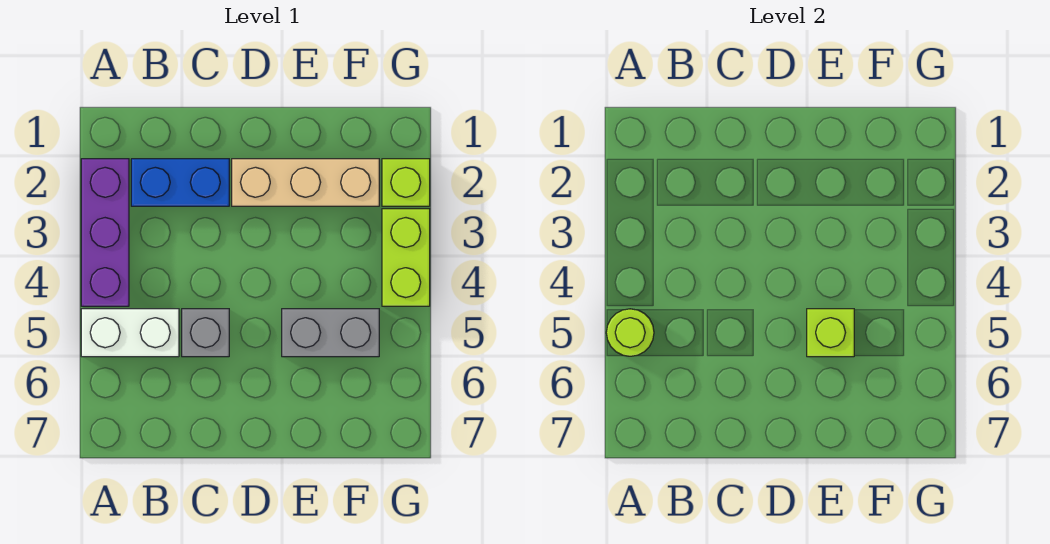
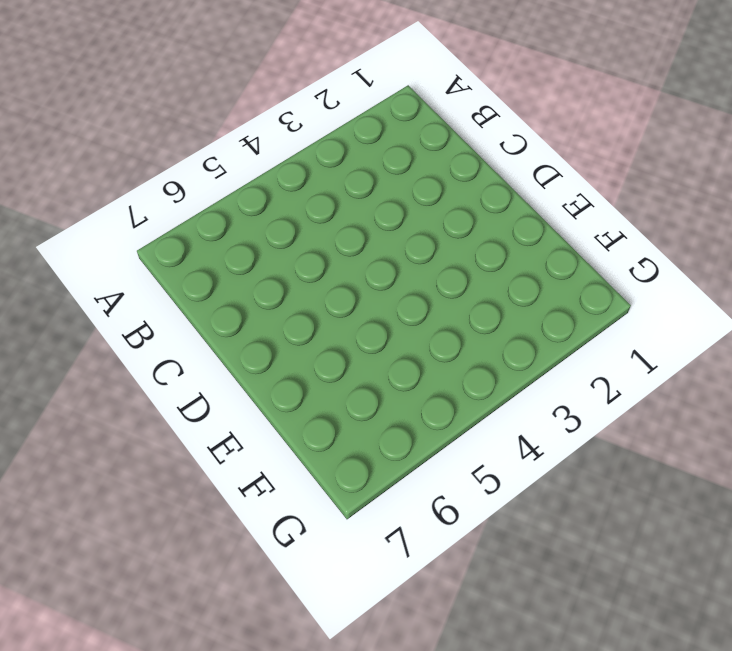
none -> purple 1x3 brick [81,159,129,306]
none -> white 1x2 brick [81,309,179,357]

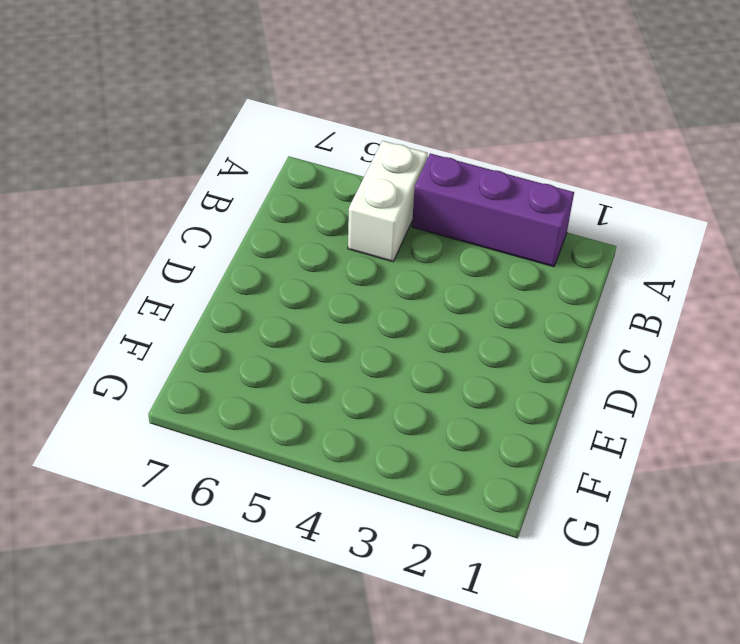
none -> blue 1x2 brick [131,159,229,206]
none -> grey 1x1 brick [182,309,229,357]

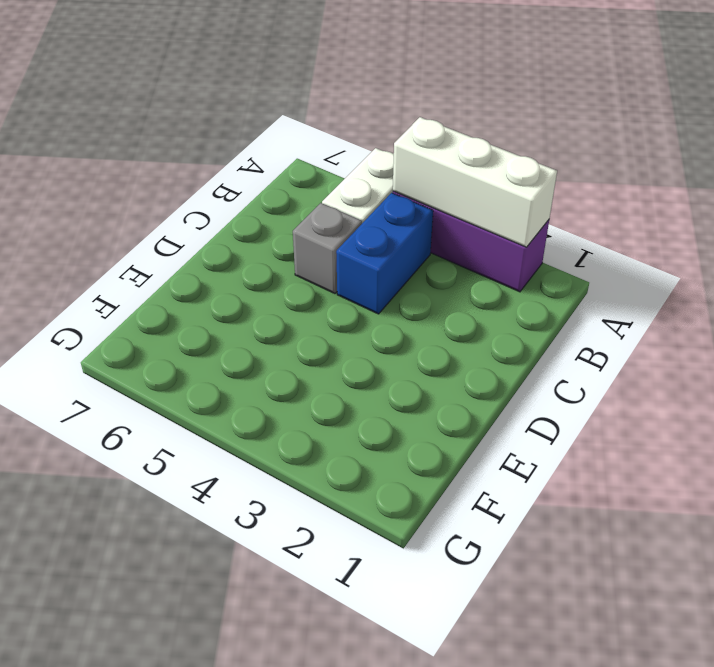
white 1x3 brick [393,117,557,247] -> none
blue 1x2 brick [336,193,433,314] -> blue 1x2 brick moved to [131,159,229,206]
none -> tan 1x3 brick [232,159,379,206]
none -> grey 1x2 brick [282,309,379,357]

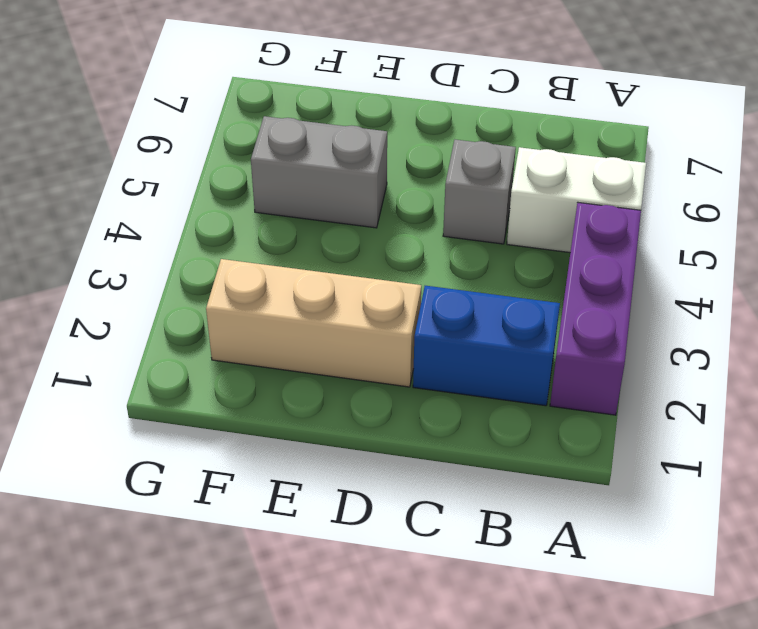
none -> lime 1x1 brick [382,159,430,206]
none -> lime 1x2 brick [382,209,430,306]

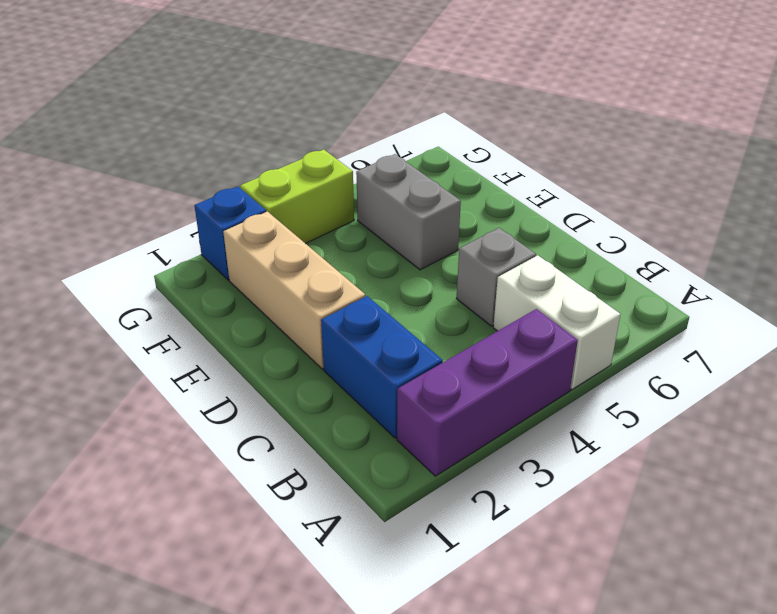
blue 1x1 brick [194,186,266,280] -> lime 1x1 brick [382,159,430,206]
none -> lime 1x1 round brick [606,309,654,356]
none -> lime 1x1 brick [807,309,854,357]

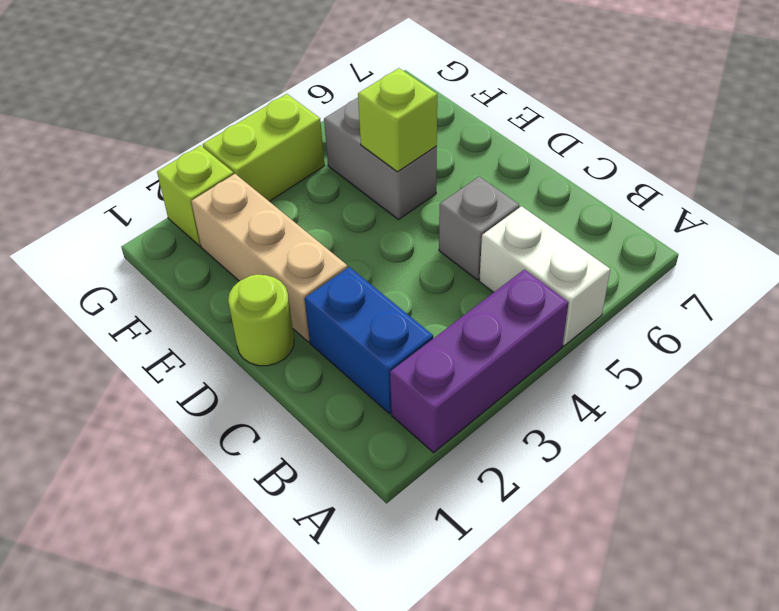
lime 1x1 round brick [228,274,294,366] -> lime 1x1 round brick moved to [606,309,654,356]

